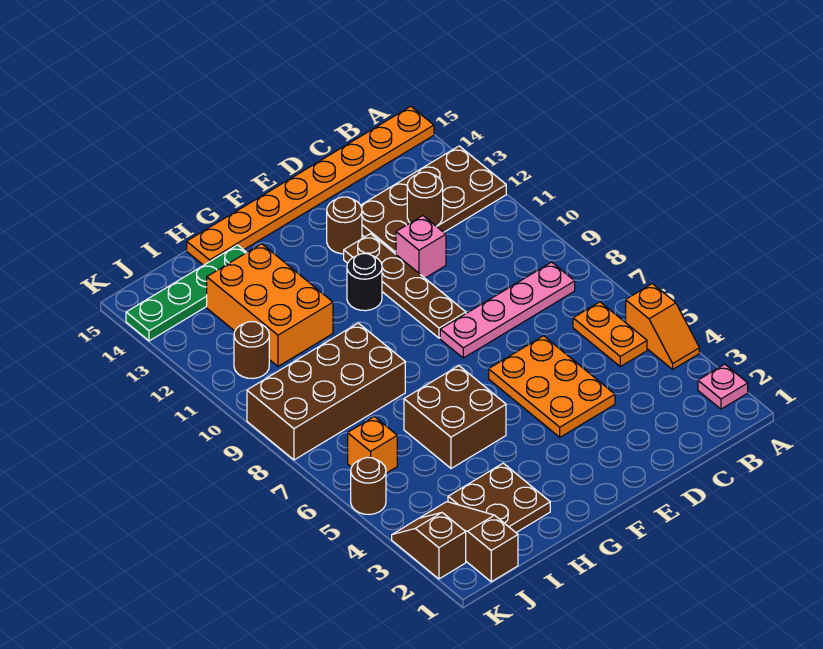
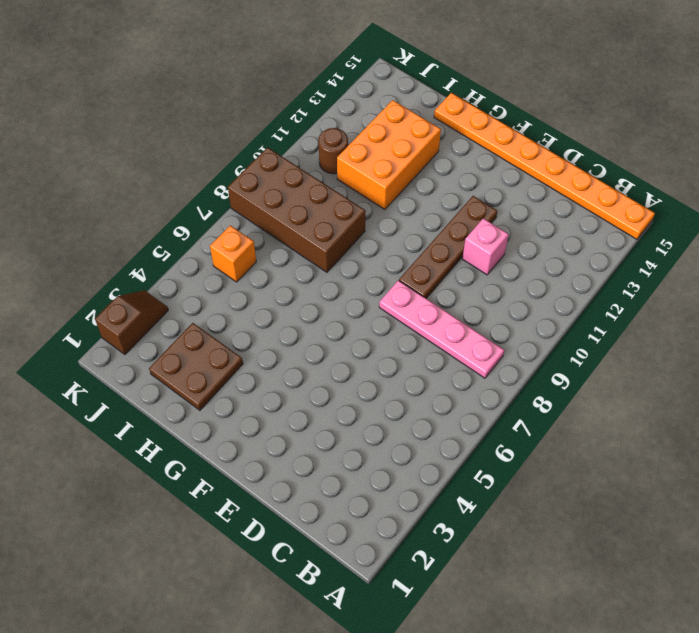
none -> pink 1x1 plate [698,364,748,409]
none -> orange 1x2 slope [626,284,699,369]
none -> brown 2x4 plate [361,146,506,254]

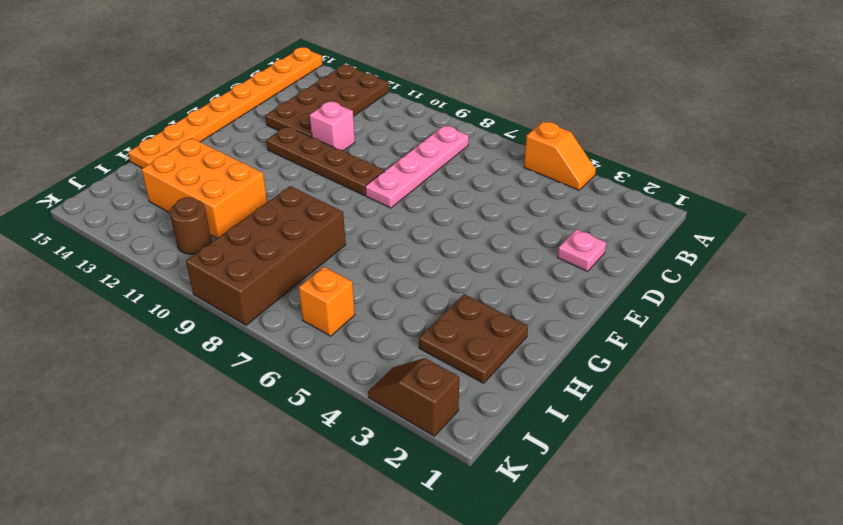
pink 1x1 plate [557,229,606,271] -> pink 1x1 plate moved to [698,364,748,409]
none -> orange 1x2 plate [573,302,647,366]
none -> orange 2x3 plate [489,336,615,437]
none -> brown 1x1 round brick [327,197,362,254]

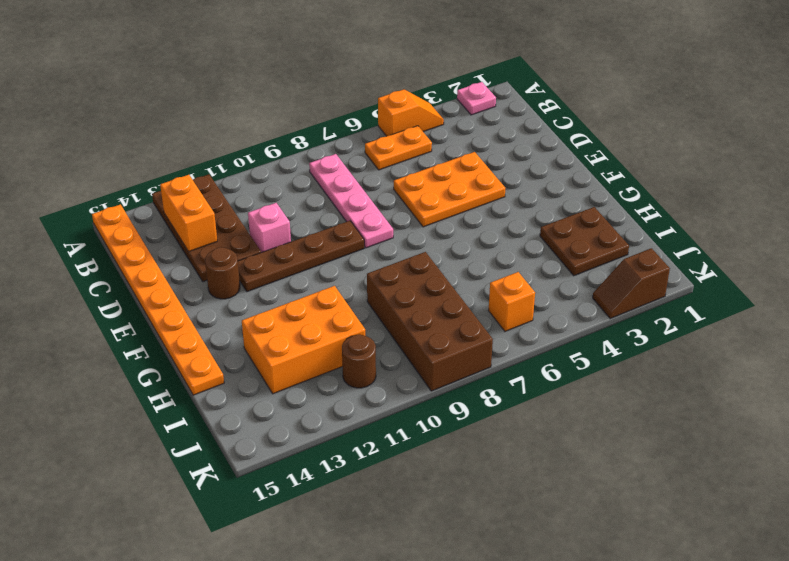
orange 1x2 brick [160,175,217,252] -> none
none -> black 1x1 round brick [347,254,382,311]
none -> brown 2x2 brick [404,366,506,468]
none -> green 1x4 plate [126,245,247,341]

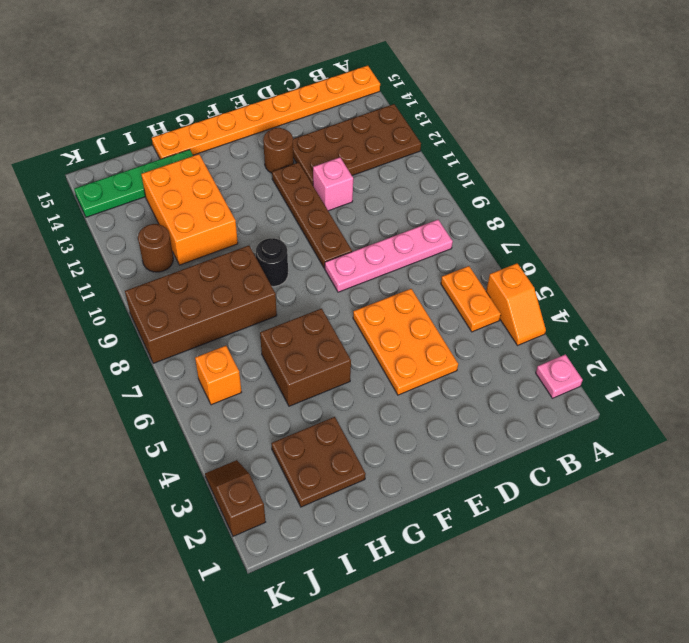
black 1x1 round brick [256,238,288,287] -> black 1x1 round brick moved to [347,254,382,311]
none -> brown 1x3 slope [420,502,518,582]
none -> brown 1x1 round brick [351,458,386,515]
none -> brown 1x1 round brick [407,172,443,226]

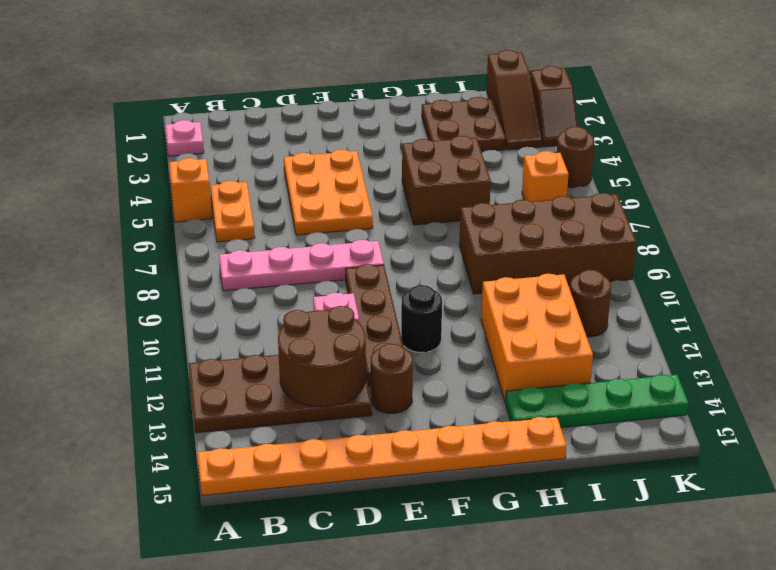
brown 2x2 round brick [278,306,366,407] -> brown 1x1 round brick [407,172,443,226]

